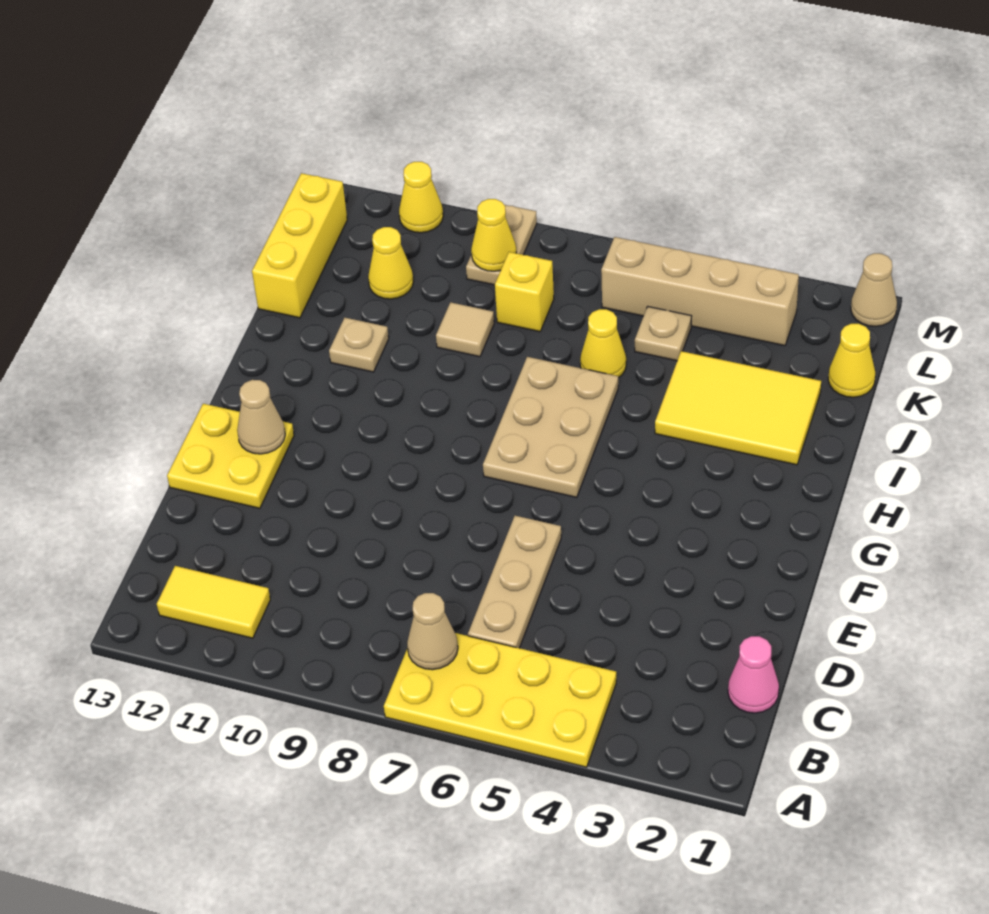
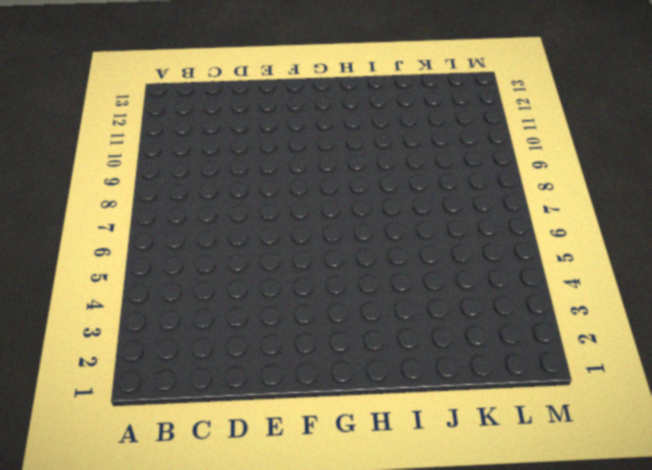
none -> yellow 2x4 plate [384,633,616,767]
none -> yellow 1x2 tile [157,566,270,638]
none -> pink 1x1 cone [728,636,779,713]

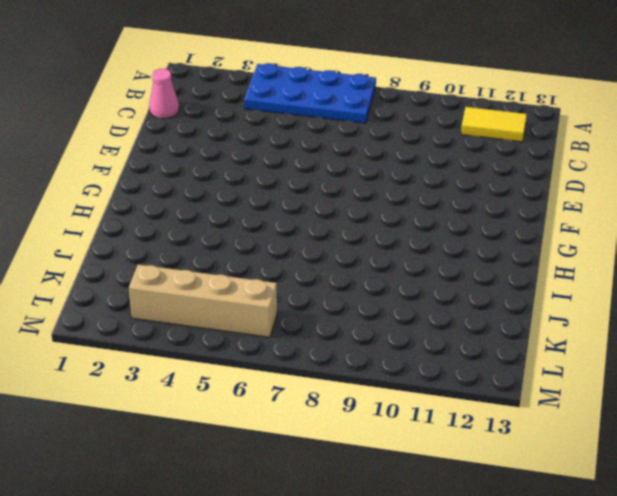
blue 2x4 plate [244,63,376,123] -> yellow 2x4 plate [384,633,616,767]
none -> tan 1x3 plate [468,516,561,648]
none -> yellow 2x2 plate [167,404,294,508]
none -> tan 2x3 plate [483,357,618,498]

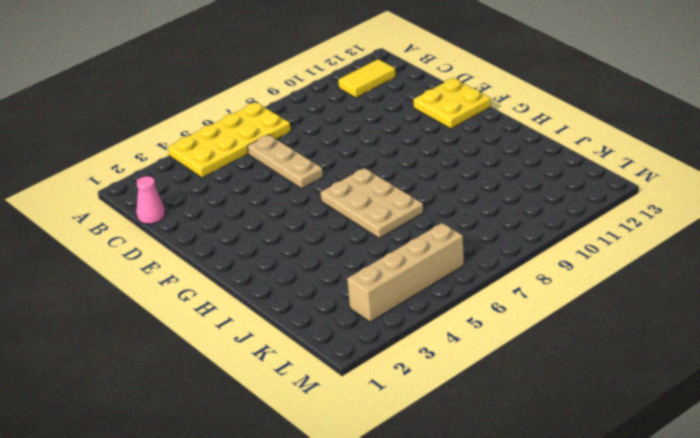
none -> yellow 2x3 tile [655,351,821,465]
none -> tan 1x1 plate [329,318,389,372]
none -> yellow 1x1 cone [580,309,626,378]

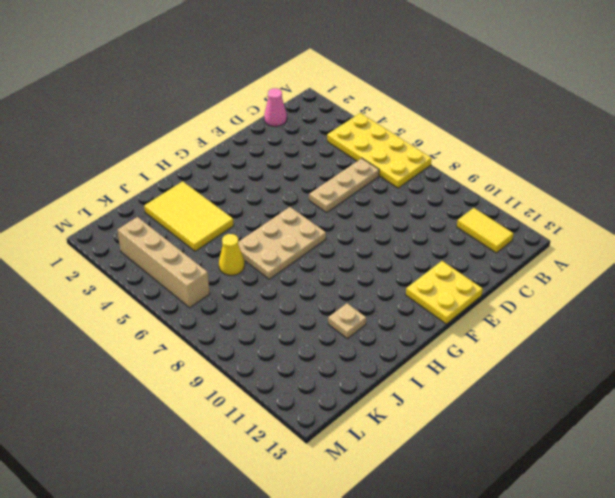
none -> tan 1x1 tile [436,302,494,357]
none -> yellow 1x3 brick [252,173,347,318]
none -> yellow 1x1 cone [828,324,875,397]

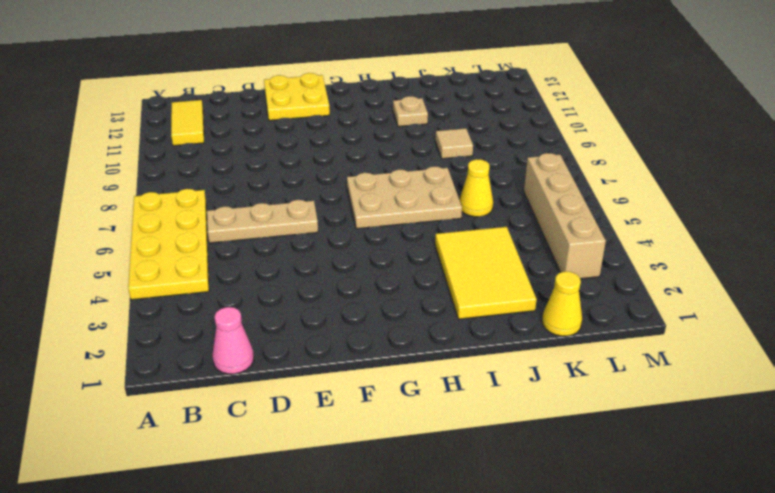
none -> yellow 1x3 brick [252,173,347,318]
none -> tan 1x1 plate [635,306,691,361]
none -> yellow 1x1 brick [495,252,554,332]

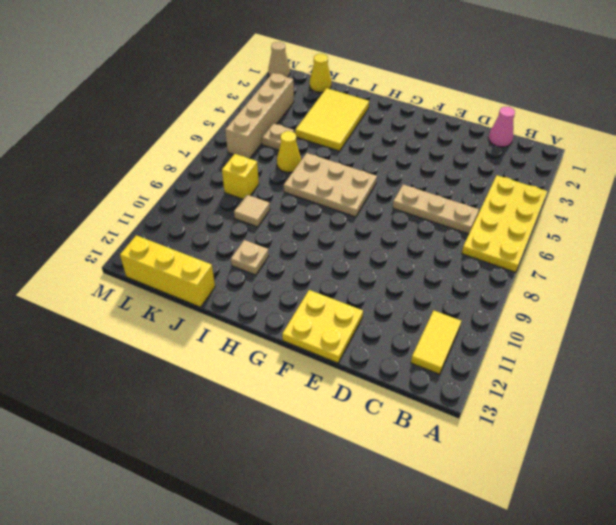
none -> yellow 1x1 cone [368,227,413,299]
none -> tan 1x2 plate [466,205,537,285]
none -> yellow 1x1 cone [399,162,443,233]

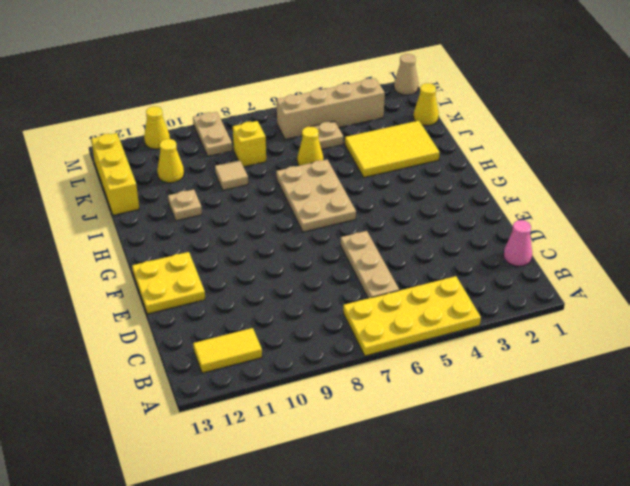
none -> tan 1x1 cone [407,593,458,670]
none -> tan 1x1 cone [237,380,285,454]
none -> yellow 1x1 cone [471,199,516,271]

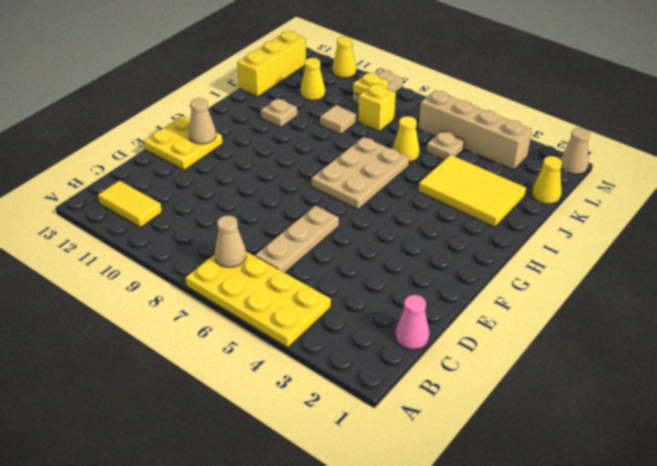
yellow 1x1 plate [353,73,388,95] -> yellow 1x1 cone [471,199,516,271]

